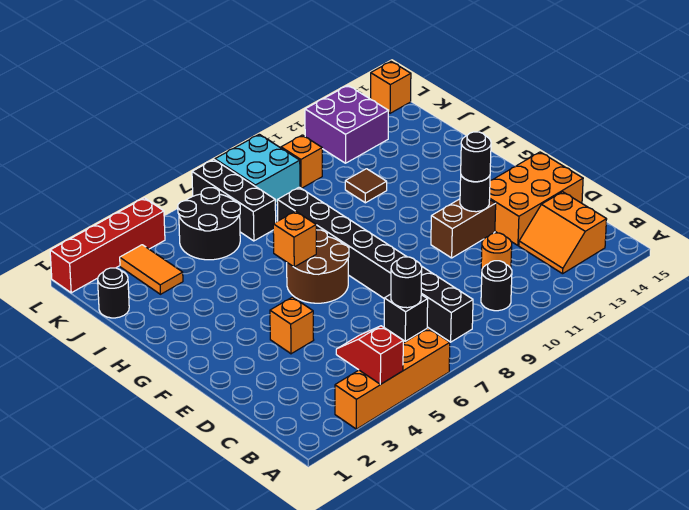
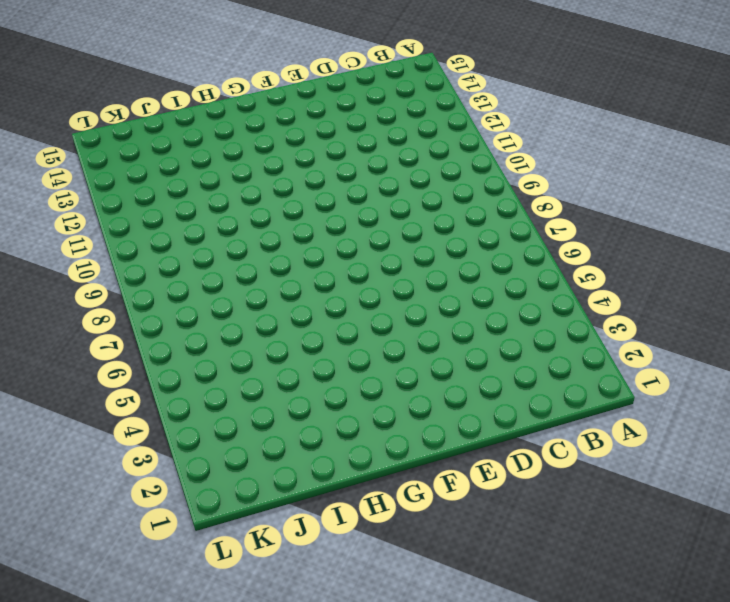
none -> orange 1x4 brick [335,328,450,429]
none -> black 1x8 brick [277,187,473,342]
none -> black 1x1 round brick [481,261,512,311]

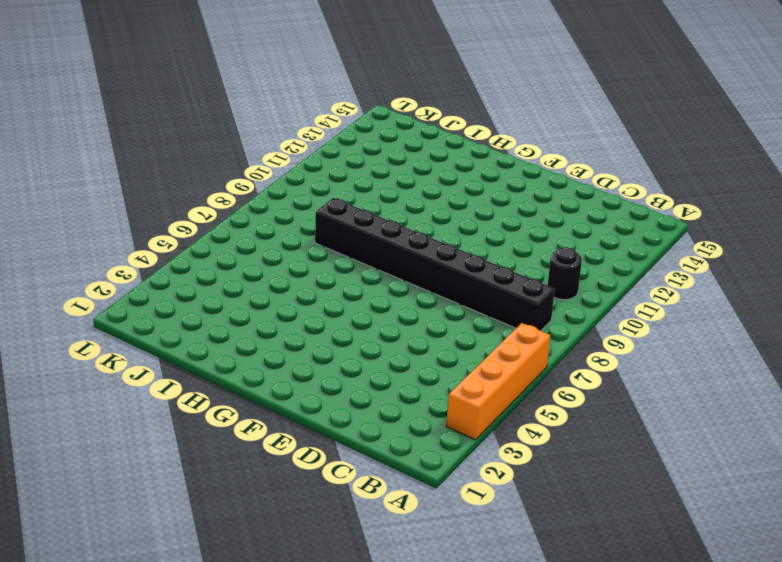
none -> orange 2x2 slope [519,192,607,274]
none -> black 1x1 brick [384,294,428,341]
none -> orange 1x1 round brick [481,233,512,275]

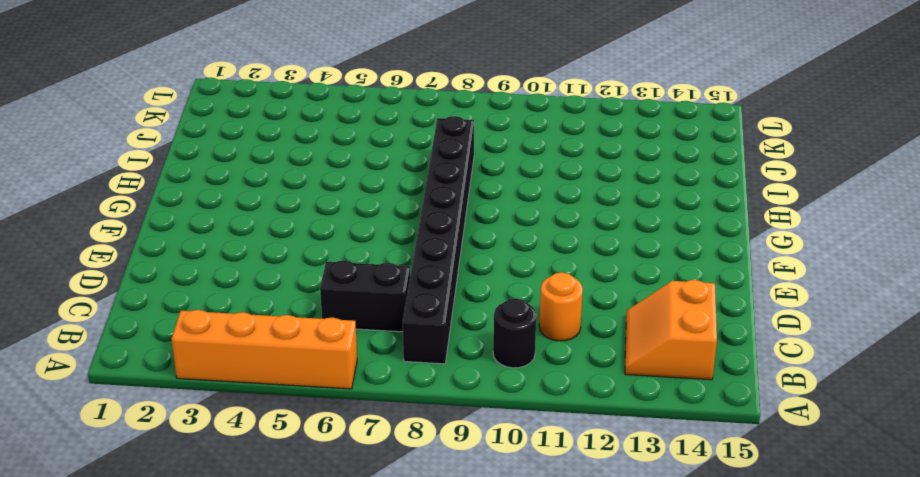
black 1x2 brick [320,260,410,332] -> black 1x1 brick [384,294,428,341]
none -> orange 2x3 brick [490,152,583,245]
none -> orange 1x1 brick [270,297,314,354]
none -> brown 1x2 brick [431,199,496,258]

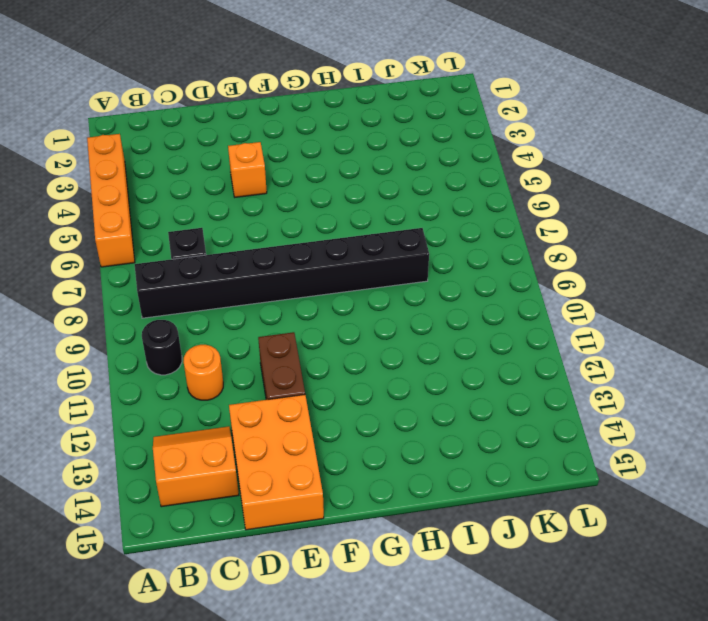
none -> brown 2x2 round brick [287,230,349,303]
none -> brown 1x1 tile [345,169,387,203]
none -> black 1x1 round brick [98,268,129,318]

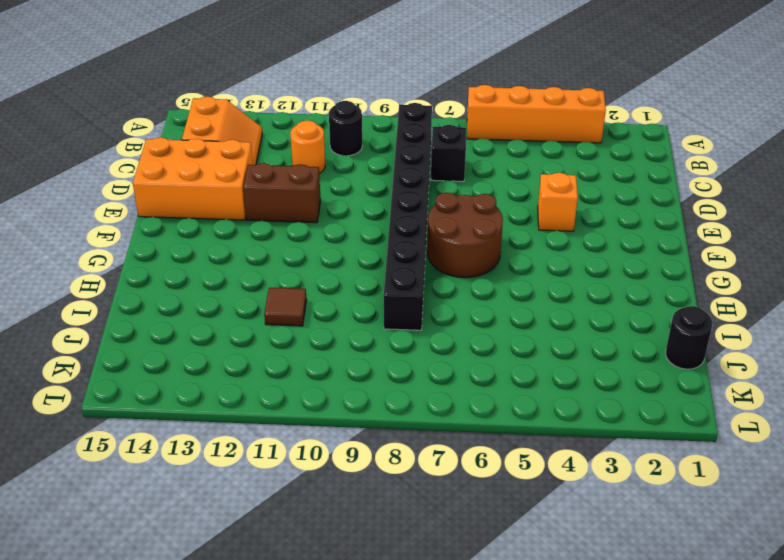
none -> orange 1x2 tile [120,245,183,294]
none -> black 2x2 round brick [178,188,240,260]
none -> black 1x3 brick [192,160,276,241]

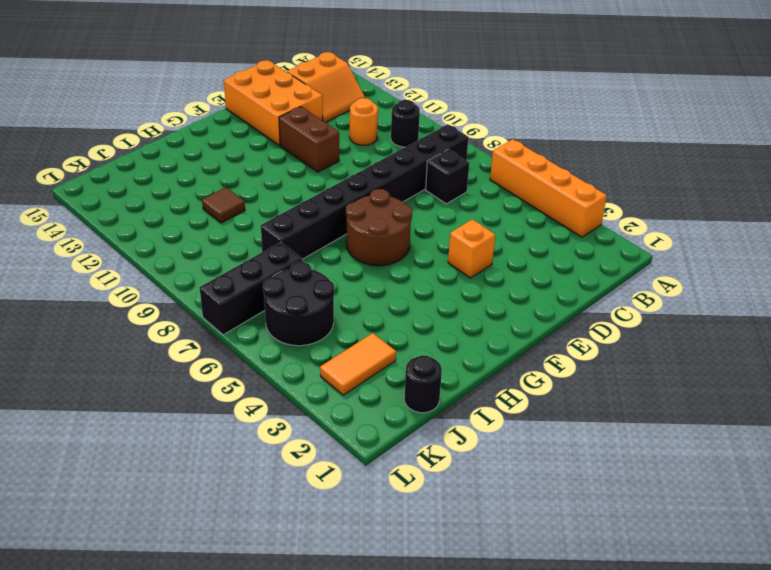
none -> cyan 2x2 brick [215,134,300,203]
none -> orange 1x1 brick [281,135,322,188]
none -> purple 2x2 brick [305,85,388,163]

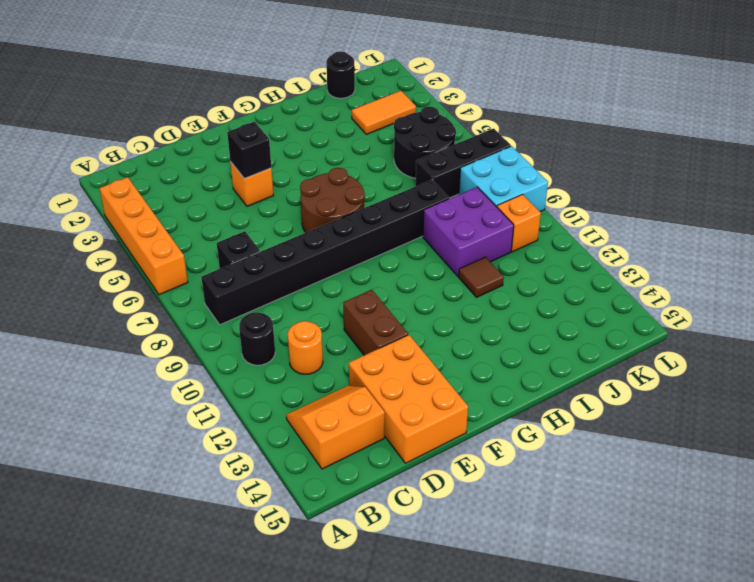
black 1x1 brick [227,122,271,178] -> none
purple 2x2 brick [423,187,514,276] -> purple 2x2 brick moved to [305,85,388,163]
none -> red 1x4 brick [50,198,165,293]
none -> orange 1x1 brick [371,62,411,113]
none -> red 1x2 slope [336,326,403,384]

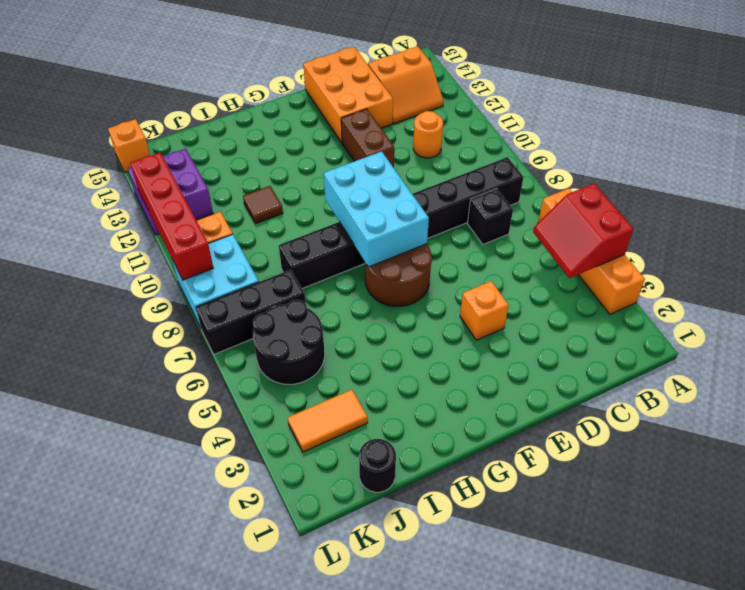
red 2x2 slope [533,183,633,278] -> red 1x2 slope [336,326,403,384]
cyan 2x3 brick [324,151,429,267] -> none
red 1x4 brick [131,153,213,280] -> red 1x4 brick moved to [50,198,165,293]
none -> black 1x1 round brick [481,261,512,311]
none -> black 1x1 round brick [391,257,422,308]
none -> black 1x1 round brick [460,176,490,212]

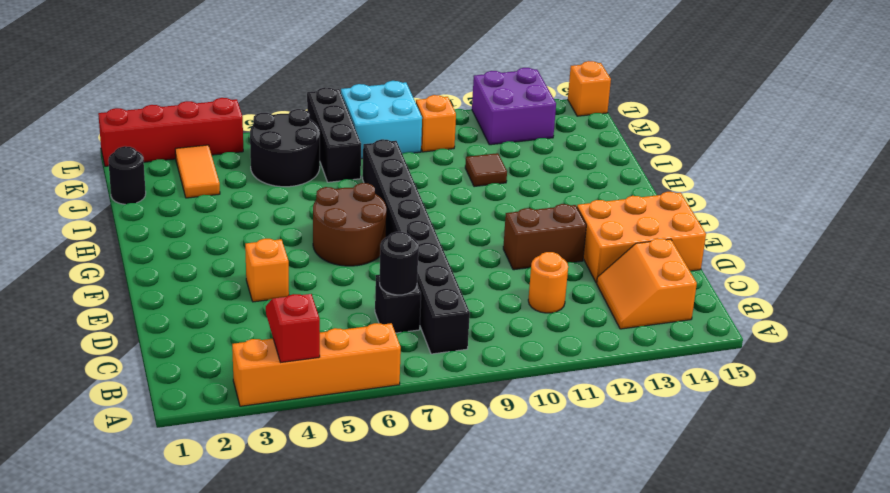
none -> black 1x1 round brick [481,261,512,311]
none -> black 1x1 round brick [460,176,490,212]
none -> orange 1x1 brick [273,211,316,267]

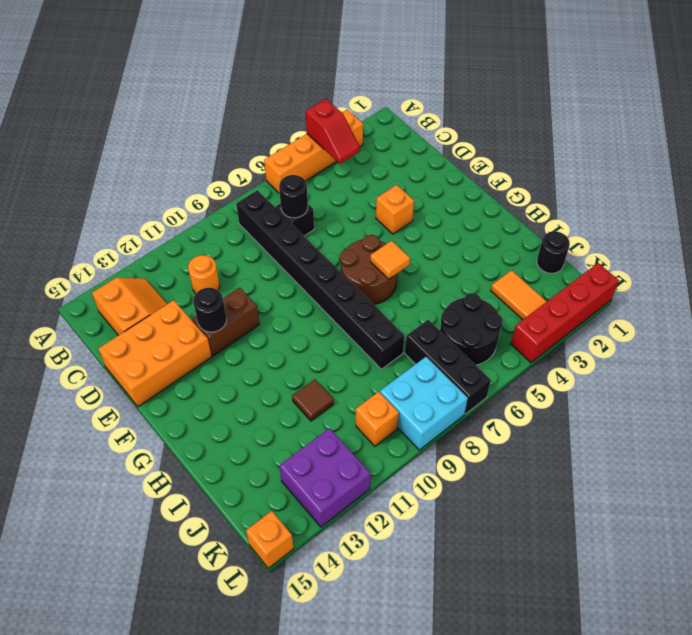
orange 1x1 tile [370,241,410,279] -> orange 1x1 brick [273,211,316,267]
none -> black 1x1 round brick [481,261,512,311]
none -> black 1x1 round brick [461,132,491,182]

